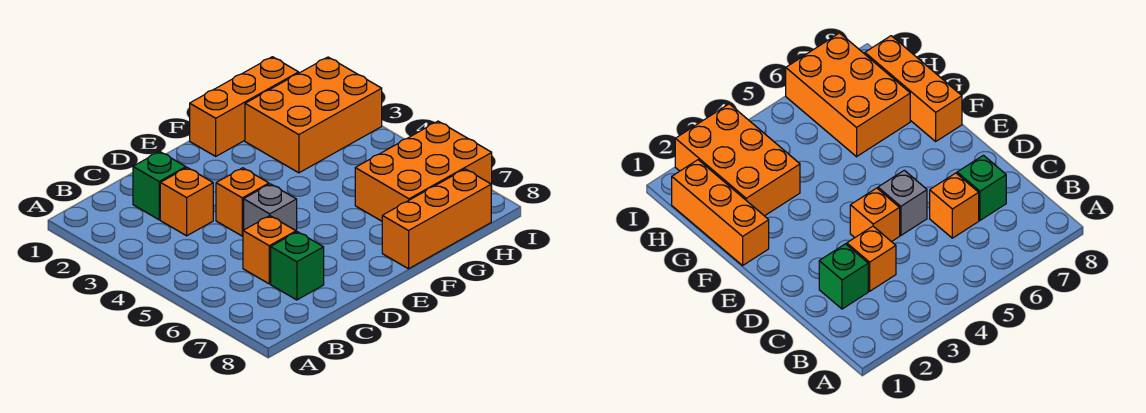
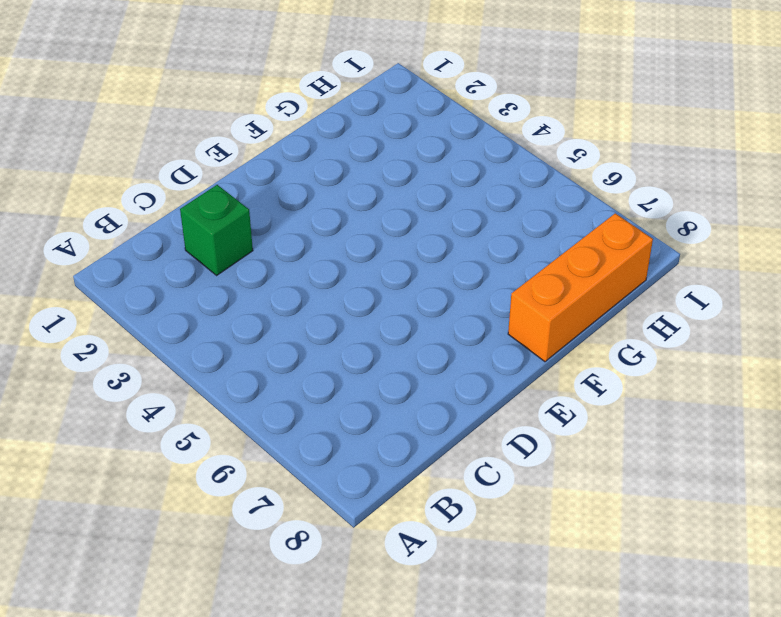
none -> orange 1x1 brick [160,168,213,236]
none -> orange 1x1 brick [243,216,296,284]

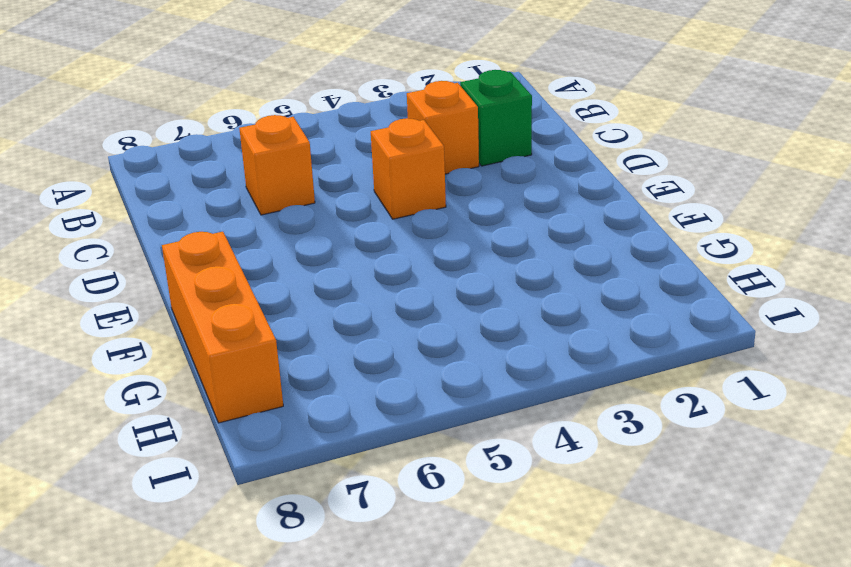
none -> green 1x1 brick [271,232,324,300]
none -> grey 1x1 brick [244,184,297,232]

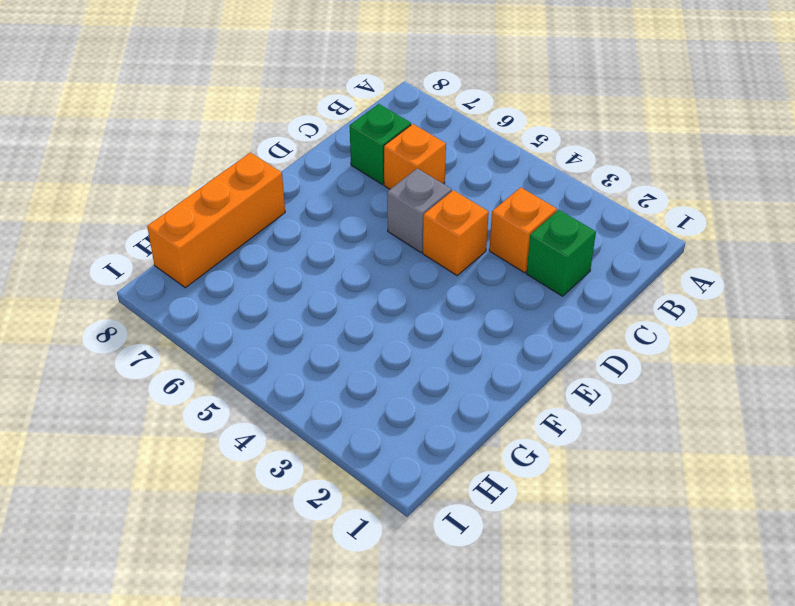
none -> orange 1x3 brick [190,57,299,156]
none -> orange 2x3 brick [245,57,382,173]

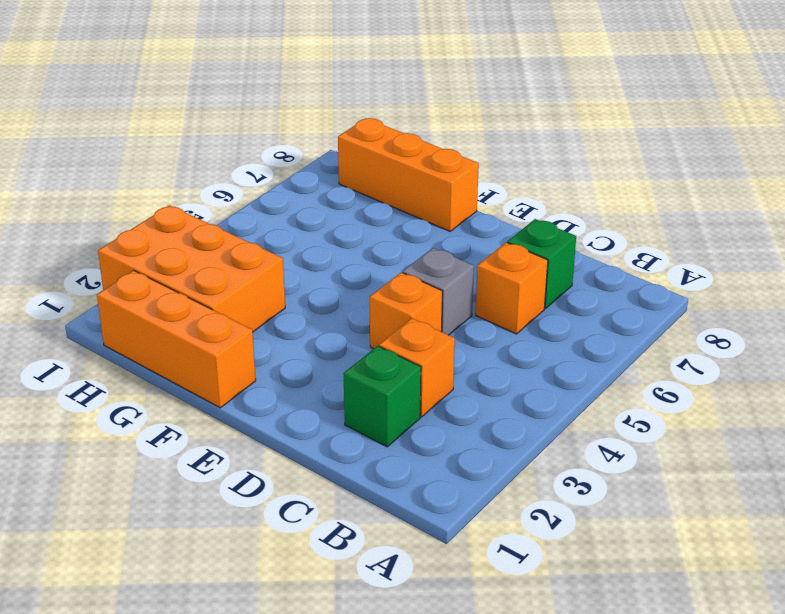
none -> orange 2x3 brick [355,121,492,221]

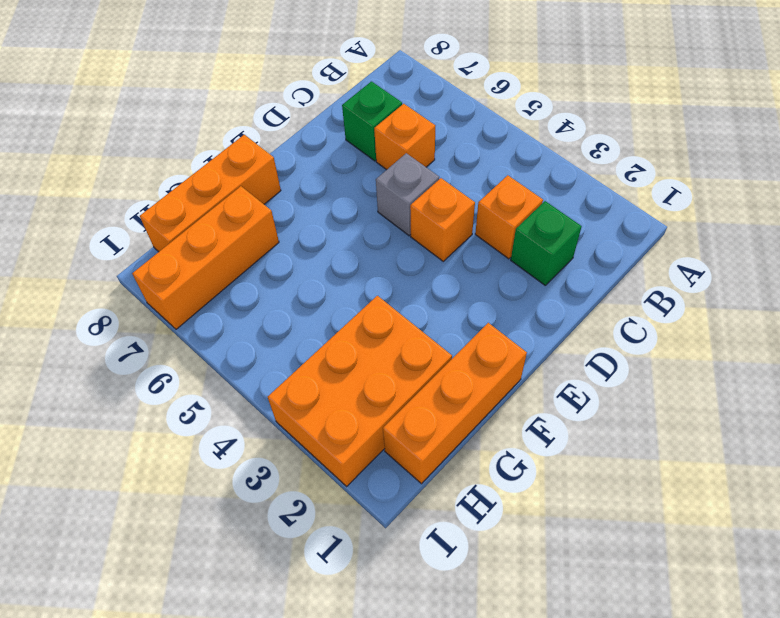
orange 1x3 brick [132,186,279,329] -> orange 2x3 brick [355,121,492,221]

